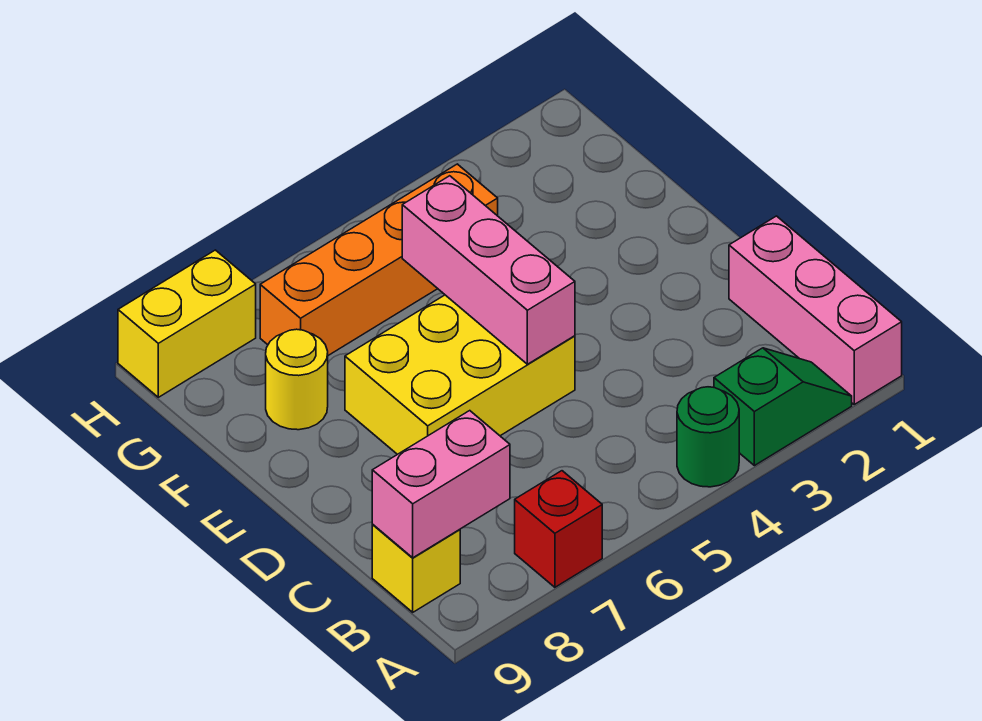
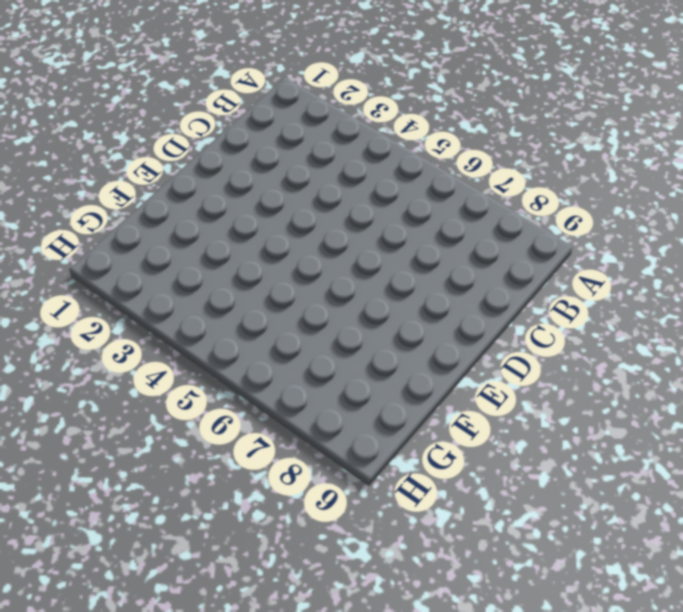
none -> pink 1x3 brick [729,216,902,404]
none -> green 1x2 slope [714,348,852,466]

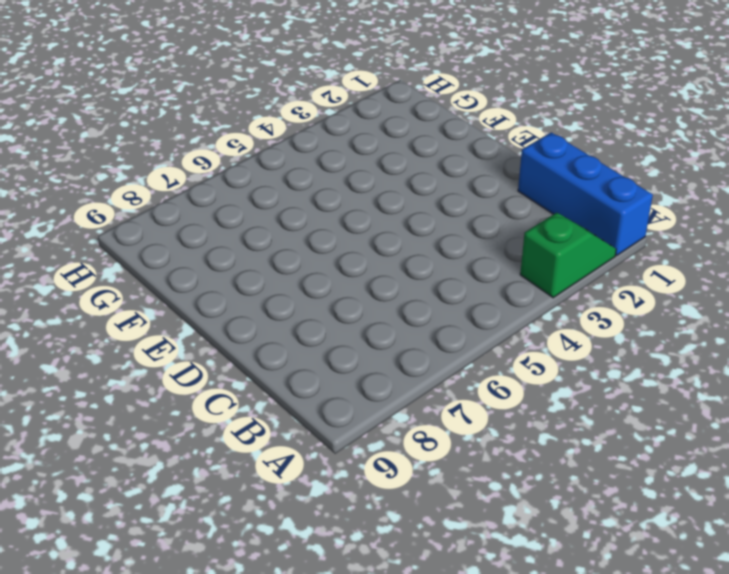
blue 1x3 brick [518,132,653,255] -> pink 1x3 brick [729,216,902,404]
none -> green 1x1 round brick [677,387,739,487]
none -> red 1x1 brick [515,471,602,587]

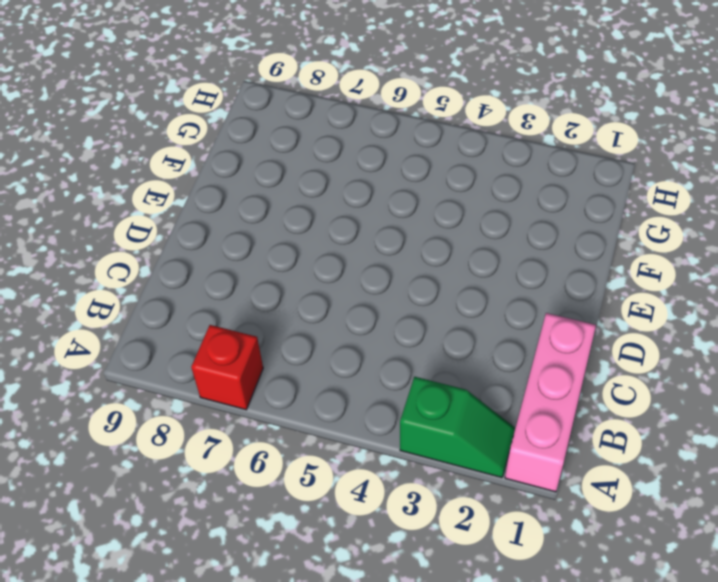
none -> green 1x1 round brick [677,387,739,487]
none -> yellow 1x1 brick [372,525,460,612]

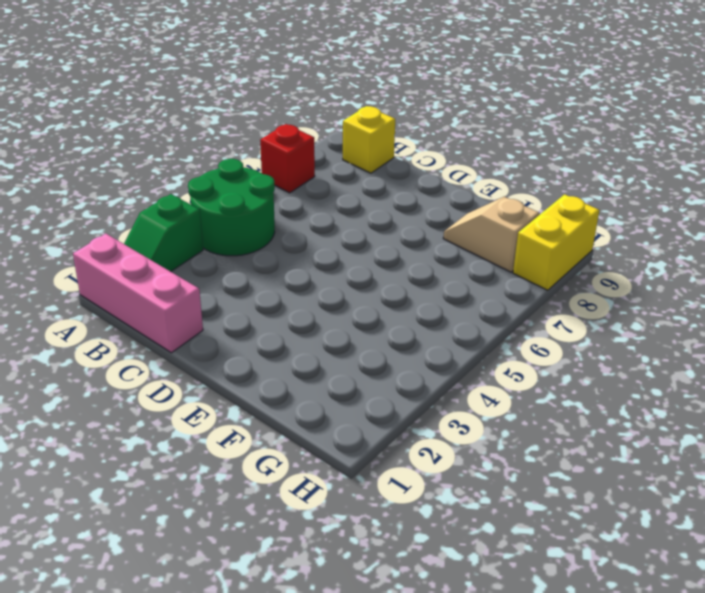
green 2x2 round brick [188,159,275,256] -> green 1x1 round brick [677,387,739,487]
tan 1x2 slope [443,197,539,272] -> yellow 1x1 round brick [266,329,328,430]
none -> yellow 2x3 brick [345,295,575,454]
none -> orange 1x4 brick [260,164,498,355]

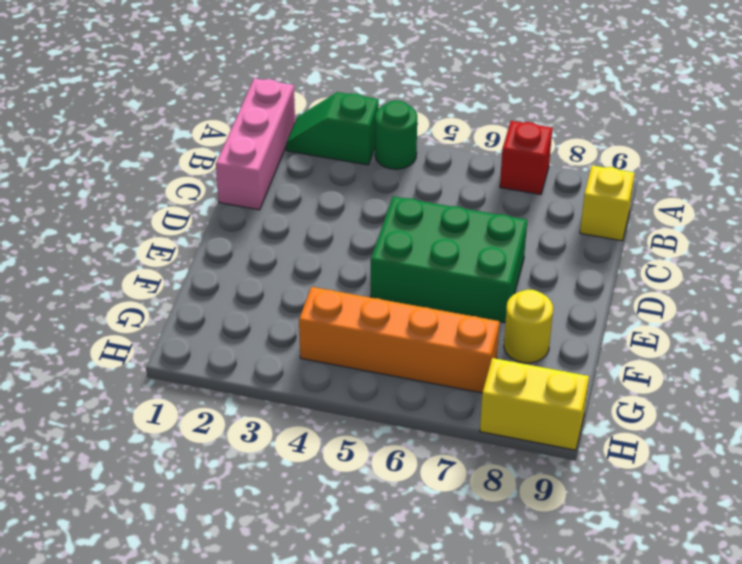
green 2x3 brick [371,196,527,323] -> yellow 2x3 brick [345,295,575,454]
none -> pink 1x2 brick [372,411,510,558]
none -> pink 1x3 brick [402,176,575,364]

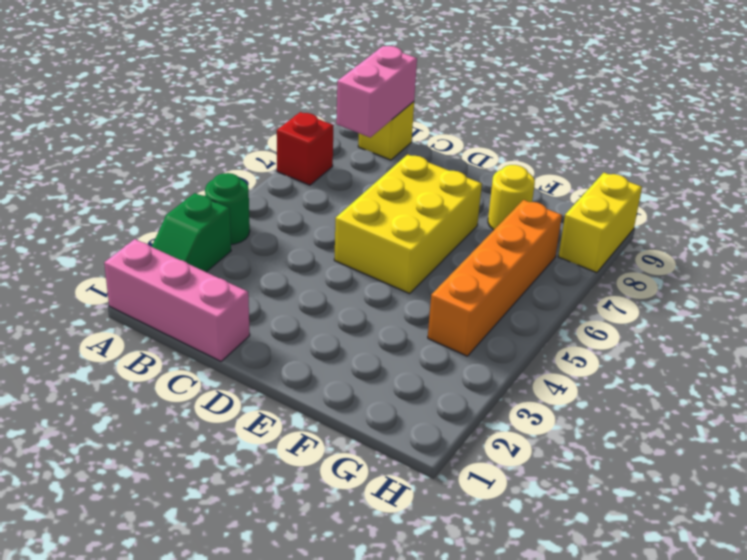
none -> pink 1x3 brick [402,176,575,364]

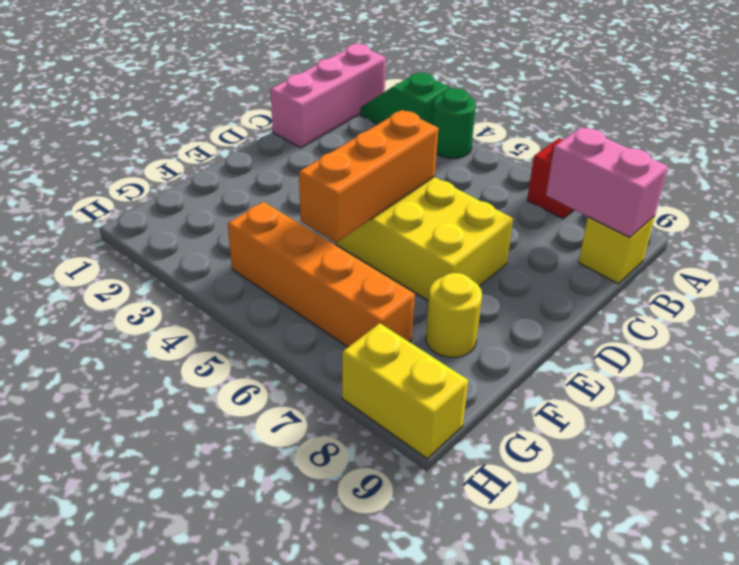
orange 1x3 brick [299,110,438,243] -> pink 1x3 brick [402,176,575,364]

